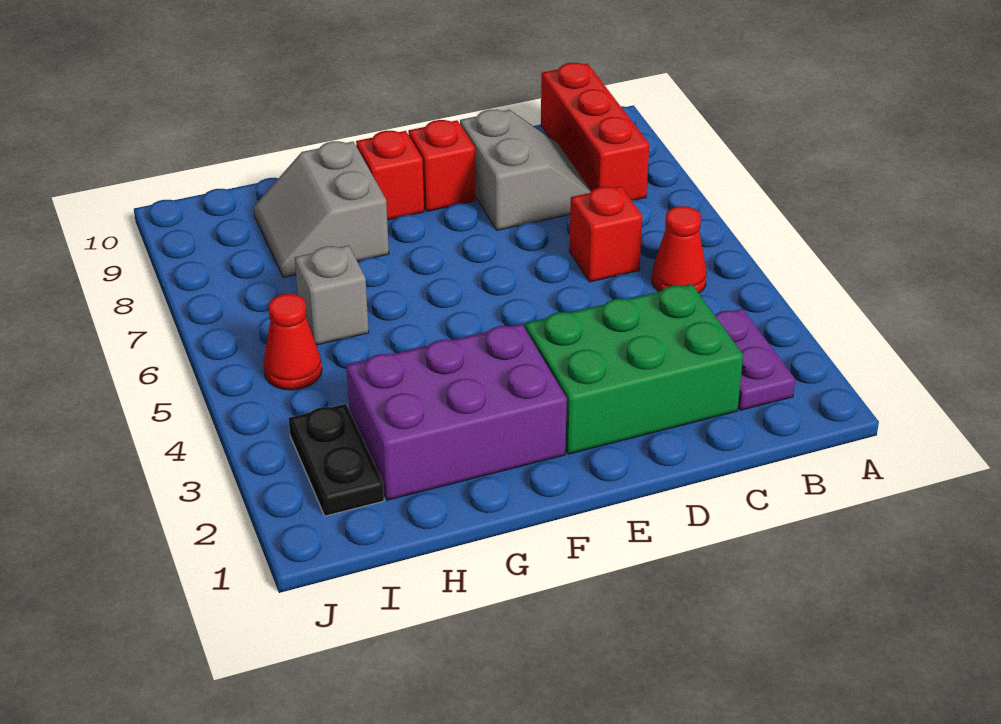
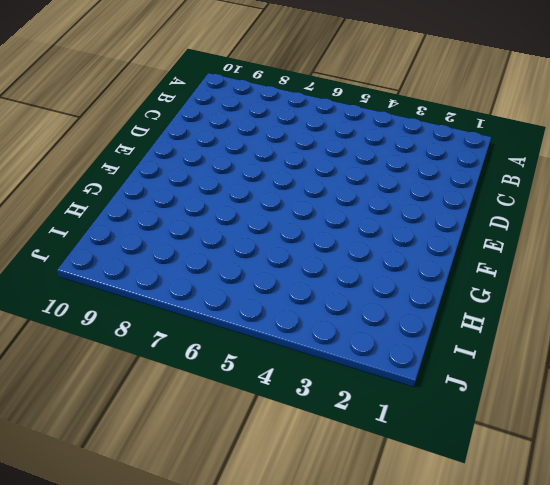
none -> purple 1x2 plate [715,309,795,410]
none -> red 1x1 cone [652,206,707,293]
none -> red 1x3 brick [541,63,649,200]

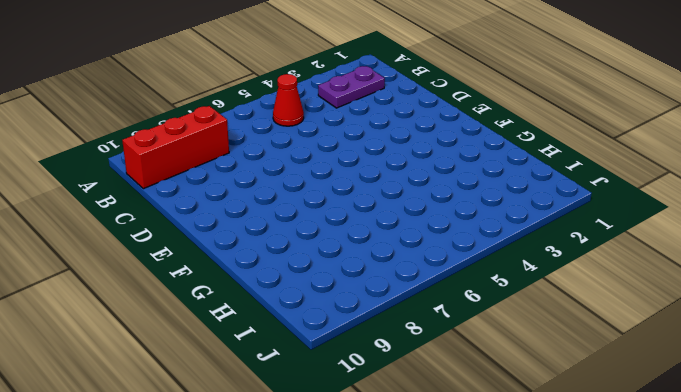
none -> green 2x3 brick [525,284,743,454]
none -> red 1x1 brick [569,186,642,282]
none -> grey 2x2 slope [460,110,592,230]

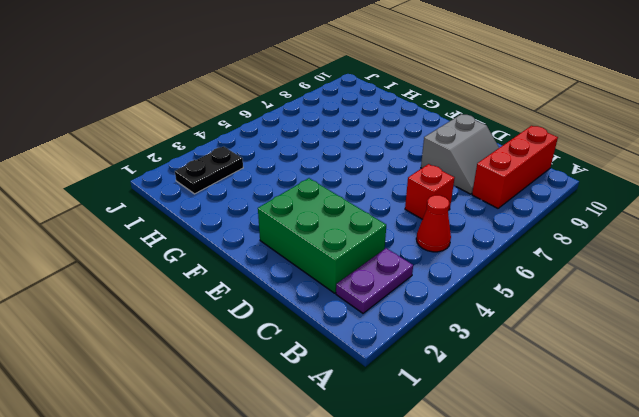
none -> red 1x1 brick [408,120,476,211]
none -> purple 2x3 brick [346,324,567,500]
none -> red 1x1 brick [356,131,424,220]

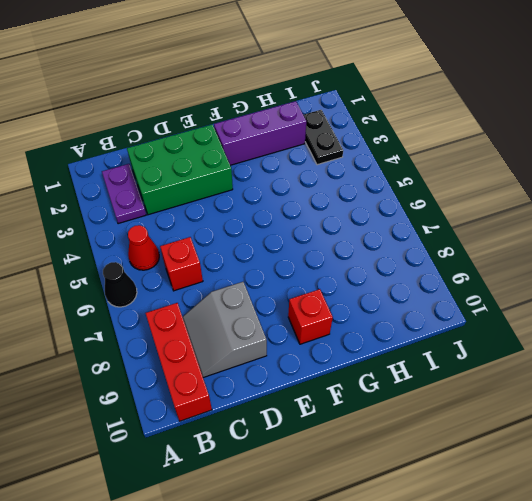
black 1x1 cone [103,262,137,307] -> none
purple 1x3 brick [214,101,306,165] -> purple 2x3 brick [346,324,567,500]
none -> red 1x1 brick [408,120,476,211]
none -> grey 2x2 slope [254,141,389,277]
none -> grey 1x1 brick [295,245,369,345]

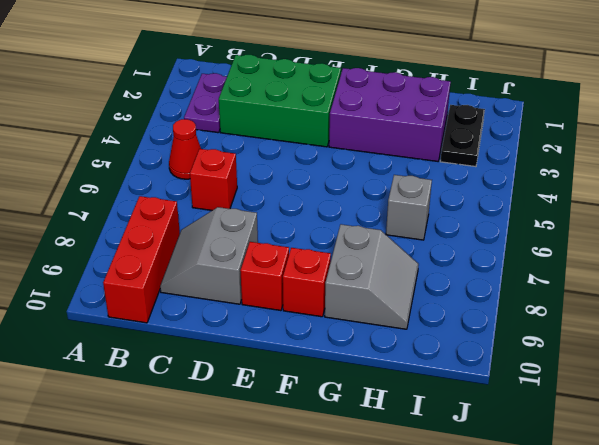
none -> red 1x1 cone [263,294,322,390]

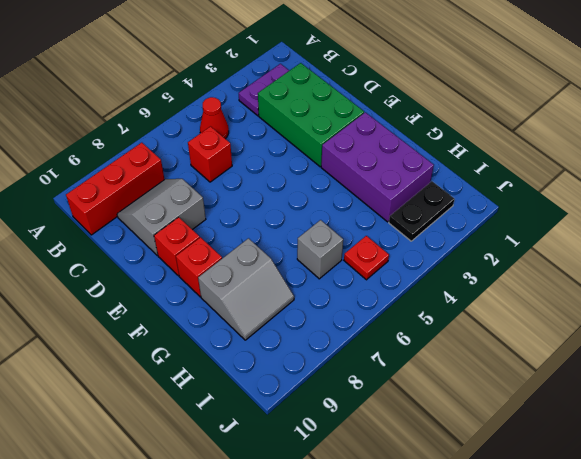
red 1x1 plate [344,236,389,280] -> red 1x1 cone [263,294,322,390]

